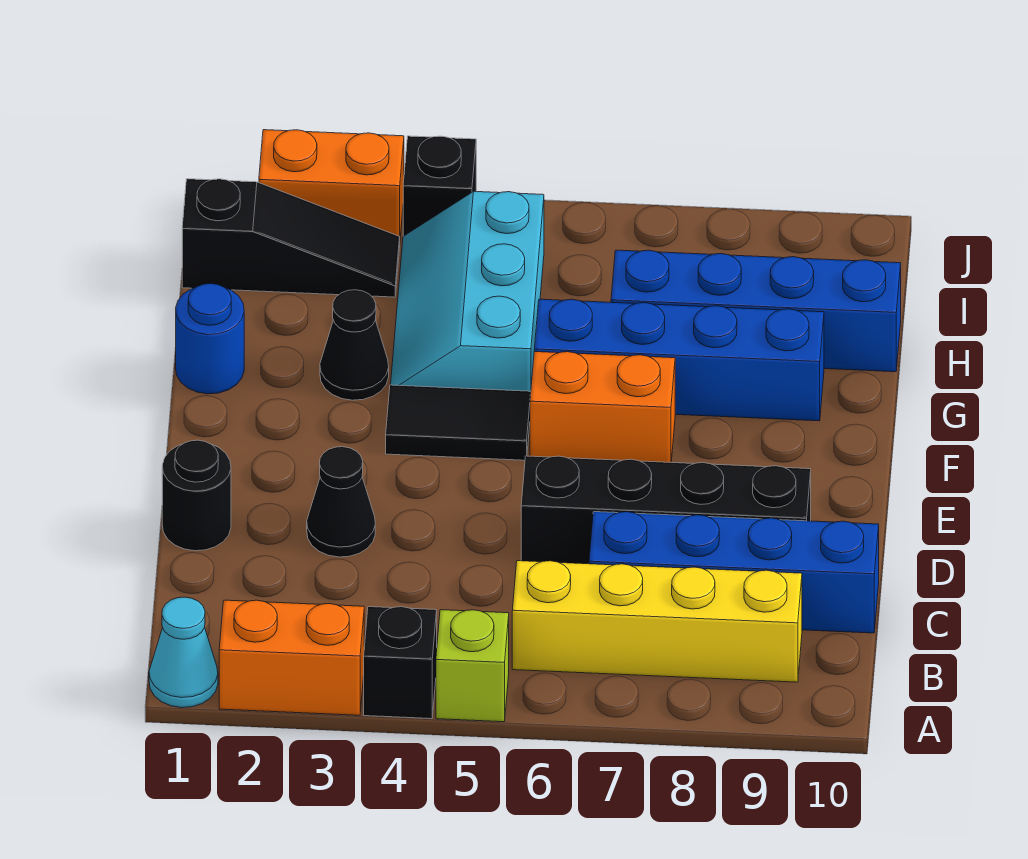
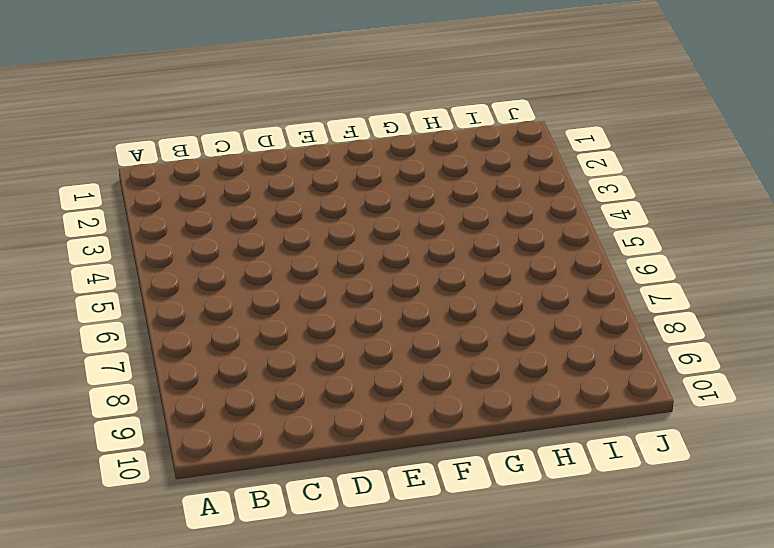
none -> cyan 1x1 cone [149,597,218,708]
none -> orange 1x2 brick [219,600,364,715]
none -> black 1x1 brick [364,607,437,719]

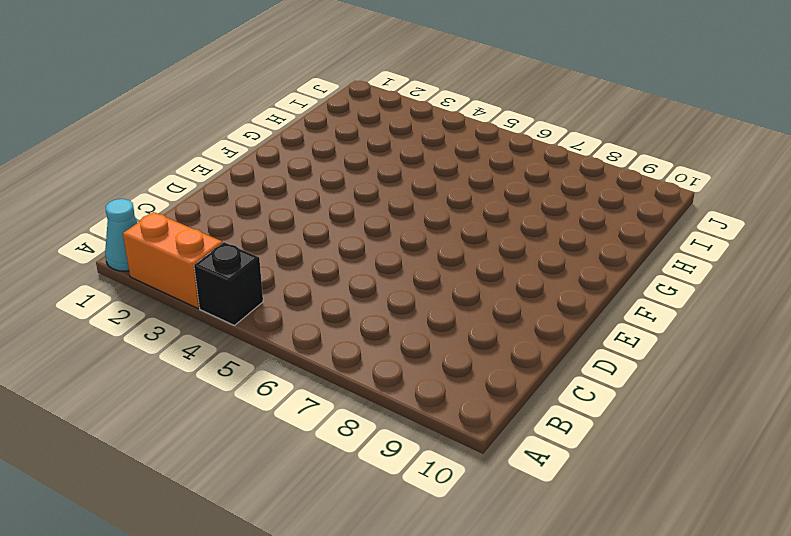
none -> lime 1x1 brick [436,610,509,722]
none -> yellow 1x4 brick [512,561,802,682]
none -> blue 1x4 brick [589,512,879,633]

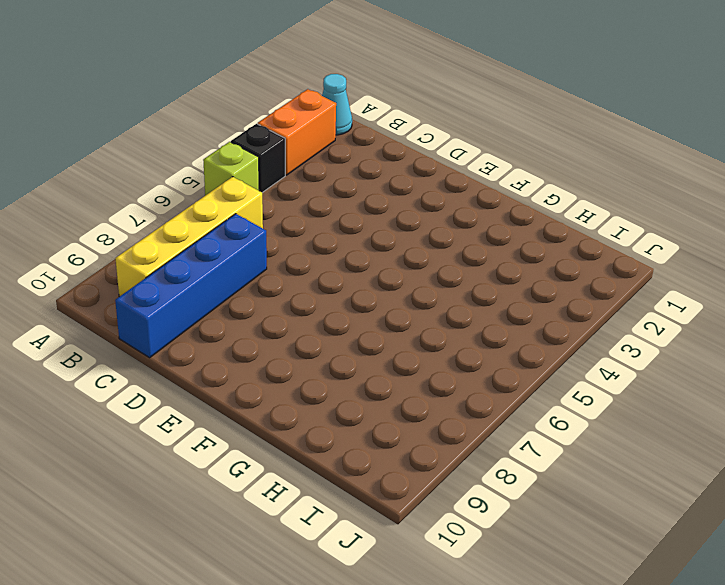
none -> black 1x1 round brick [162,440,231,551]
none -> black 1x1 cone [307,447,375,557]
none -> black 1x4 brick [521,456,811,564]

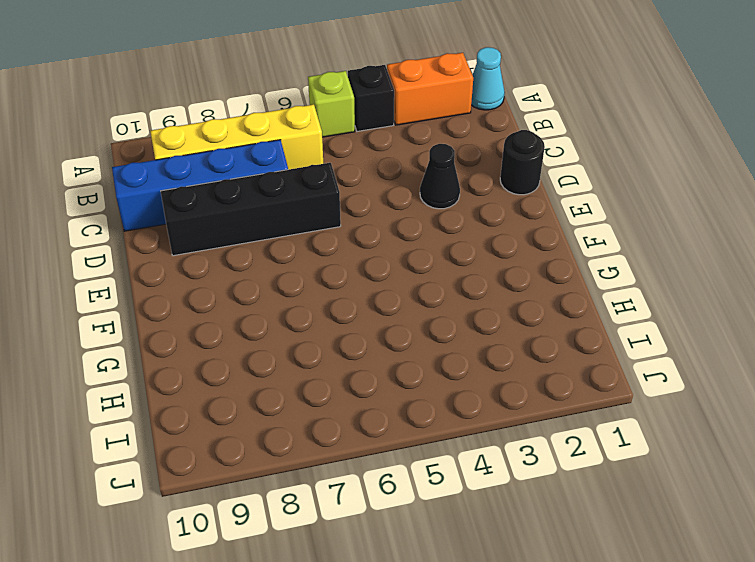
none -> black 1x2 tile [386,385,531,460]
none -> orange 1x2 brick [530,352,675,462]
none -> blue 1x1 round brick [176,284,244,394]

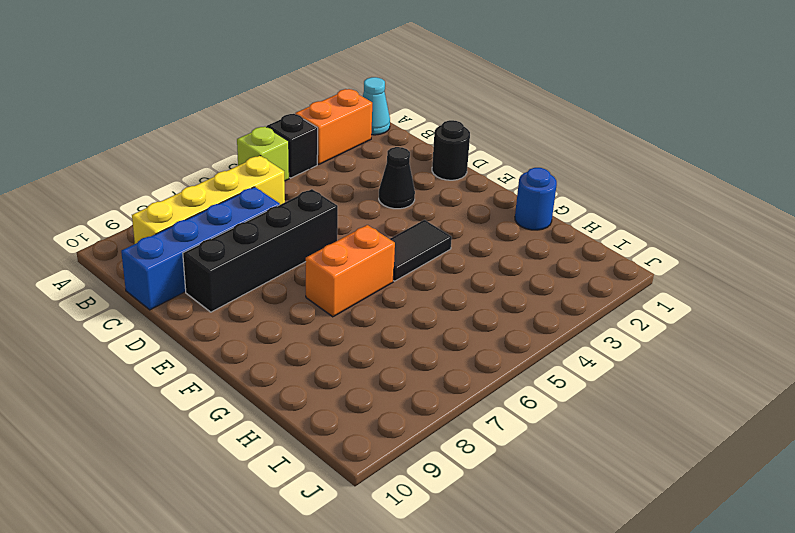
none -> black 1x1 cone [320,290,389,400]
none -> cyan 2x3 slope [391,191,544,392]
none -> blue 1x4 brick [534,299,824,421]

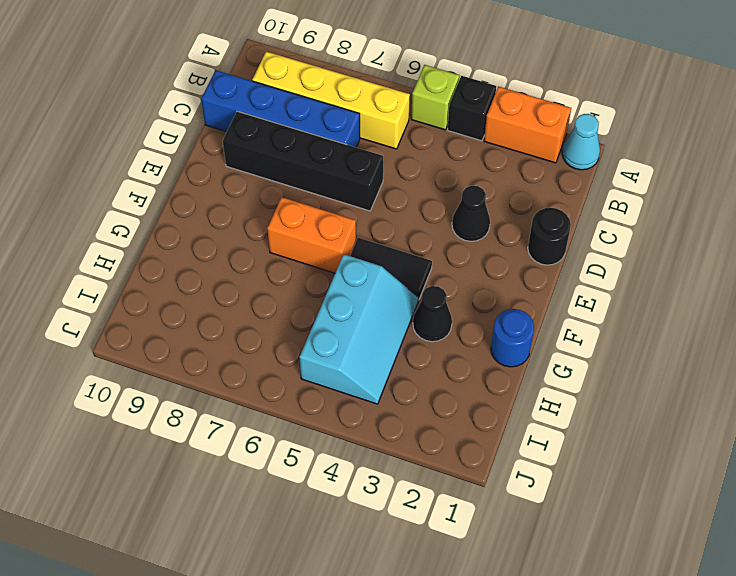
none -> blue 1x4 brick [534,299,824,421]
none -> blue 1x4 brick [611,250,901,372]
none -> black 1x3 slope [182,179,400,297]

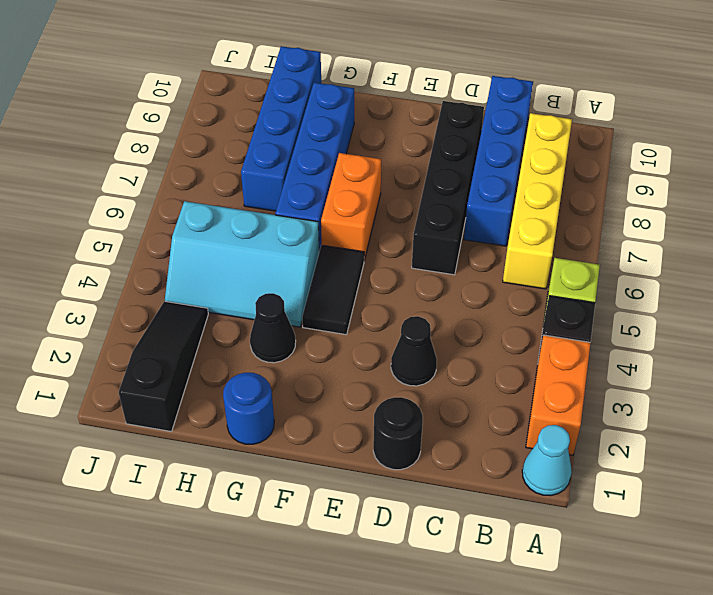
none -> orange 1x2 brick [259,130,404,236]
none -> black 1x1 brick [403,136,476,236]

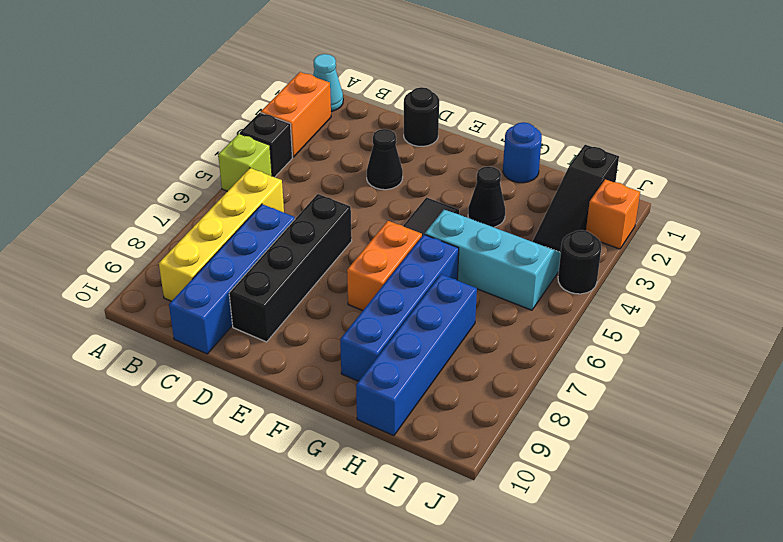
orange 1x1 brick [586,179,640,249] -> orange 1x2 brick [259,130,404,236]
black 1x1 round brick [558,230,601,294] -> black 1x1 brick [403,136,476,236]

